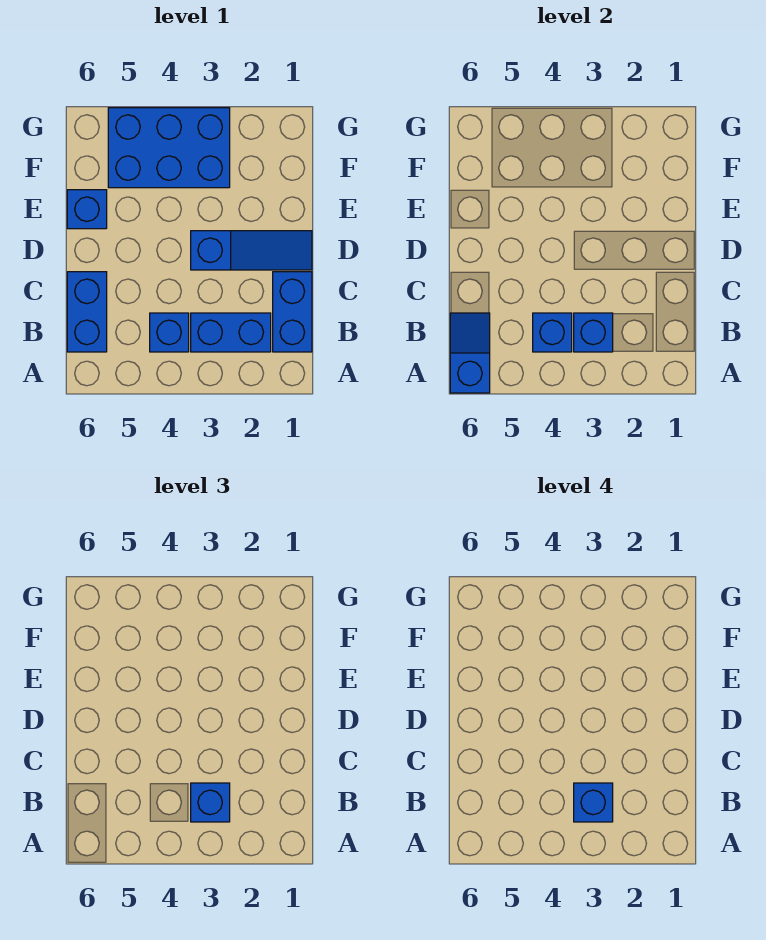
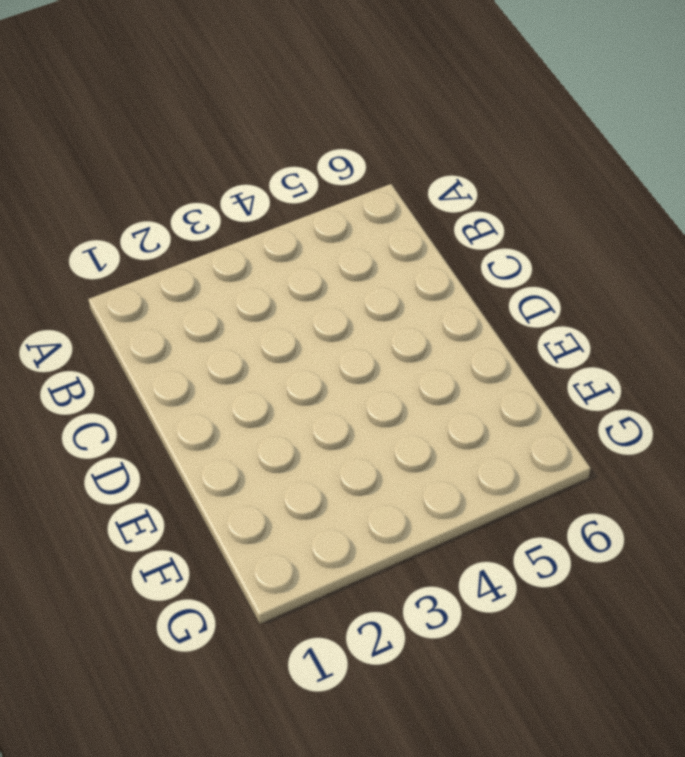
none -> blue 1x2 brick [273,272,312,352]
none -> blue 1x2 brick [191,313,271,352]
none -> blue 1x1 brick [150,313,189,352]

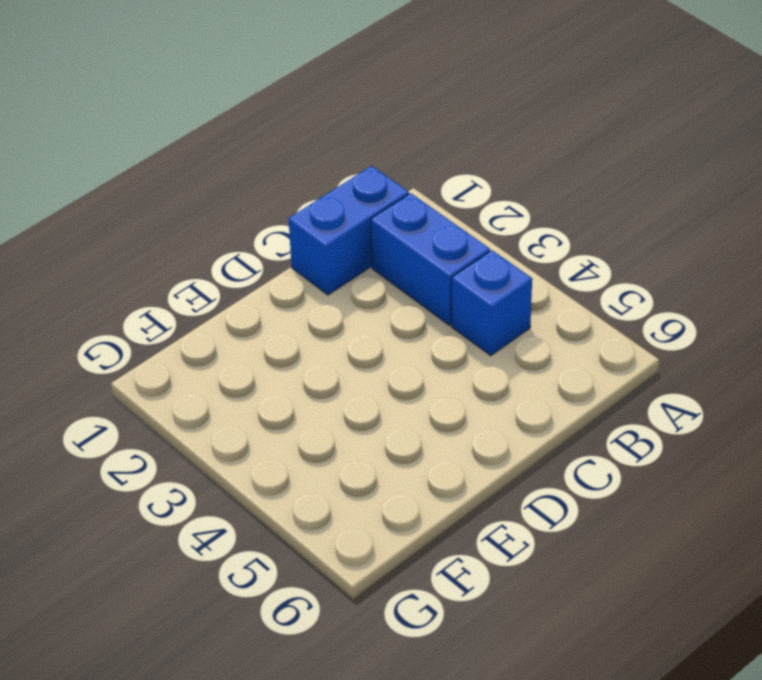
none -> blue 1x2 brick [67,272,107,352]
none -> blue 1x3 slope [191,231,312,270]
none -> blue 1x1 brick [67,190,107,229]

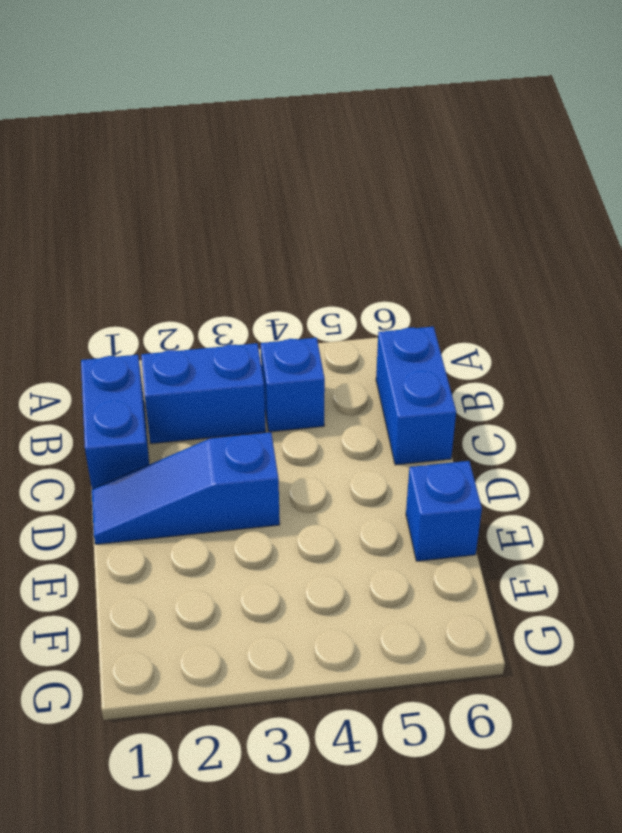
none -> blue 2x3 brick [108,108,230,188]
none -> blue 1x2 slope [450,313,490,393]
none -> blue 1x1 brick [574,313,613,352]

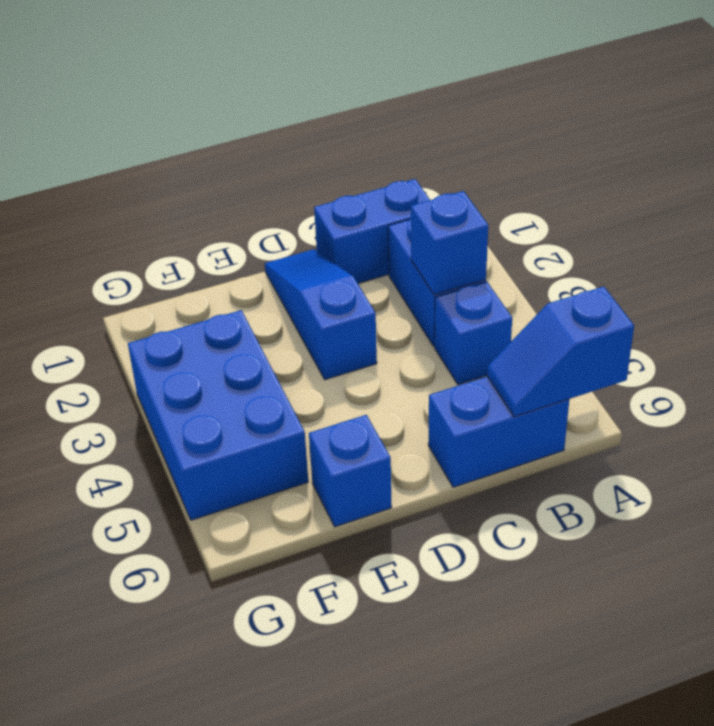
none -> blue 1x1 brick [533,313,572,352]
none -> blue 1x1 brick [191,783,230,822]
none -> blue 1x1 brick [574,783,613,822]

